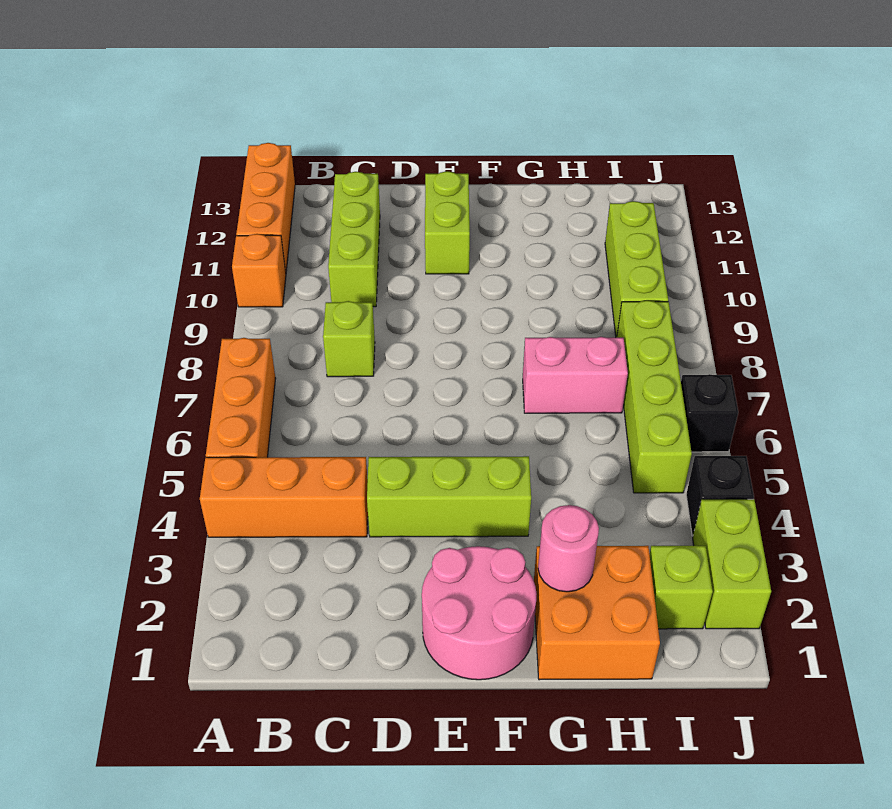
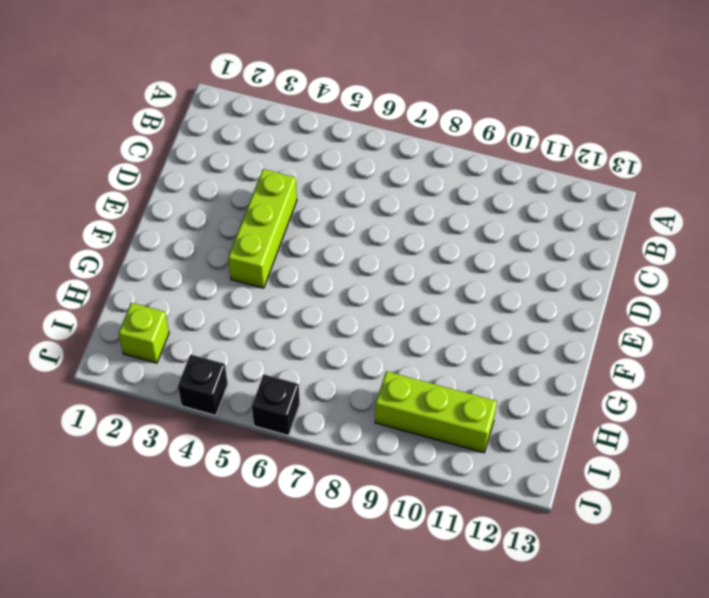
none -> orange 1x3 brick [200,457,368,537]
none -> orange 1x3 brick [206,338,276,457]
none -> orange 1x1 brick [232,234,286,307]

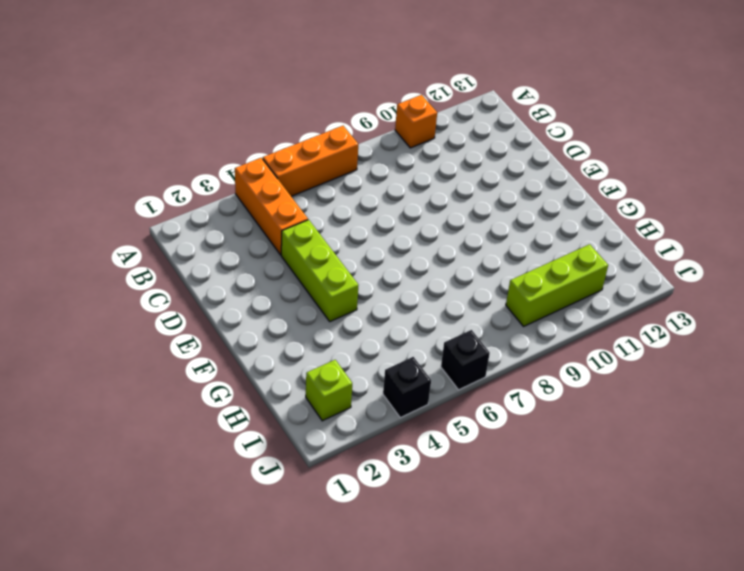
none -> orange 1x3 brick [236,143,295,272]
none -> lime 1x1 brick [323,301,375,377]
none -> lime 1x3 brick [328,172,380,307]

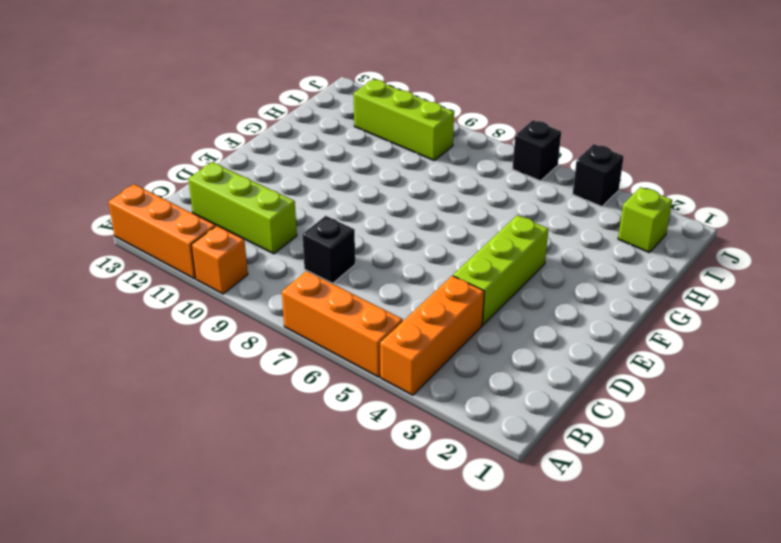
black 1x1 brick [302,216,355,283] -> lime 1x1 brick [323,301,375,377]
none -> pink 2x2 round brick [422,546,537,680]
none -> lime 1x2 brick [425,171,470,274]
none -> orange 2x2 brick [534,546,660,680]

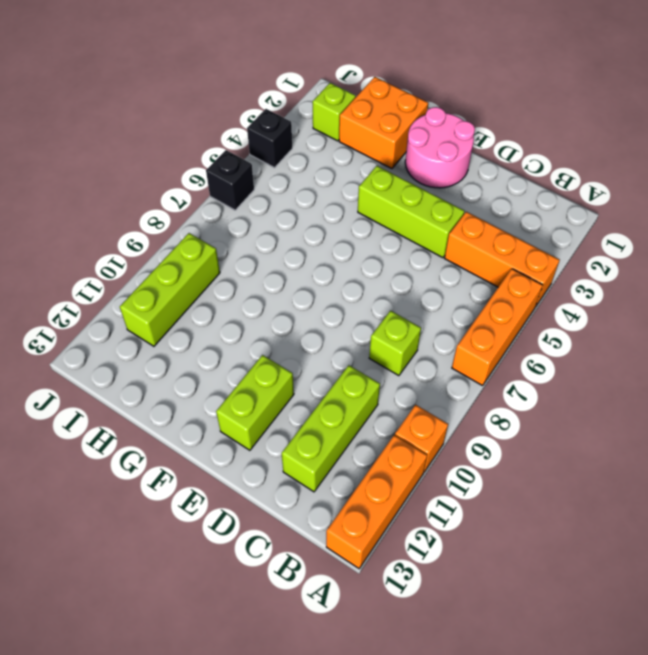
none -> pink 1x2 brick [523,337,628,413]
none -> lime 1x4 brick [617,300,692,493]
none -> lime 1x2 brick [693,499,771,629]

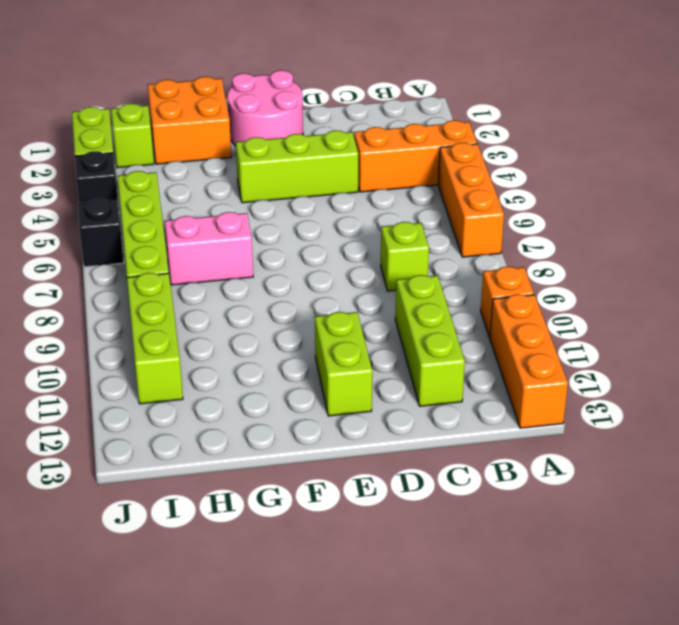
none -> pink 1x1 round brick [538,505,599,592]

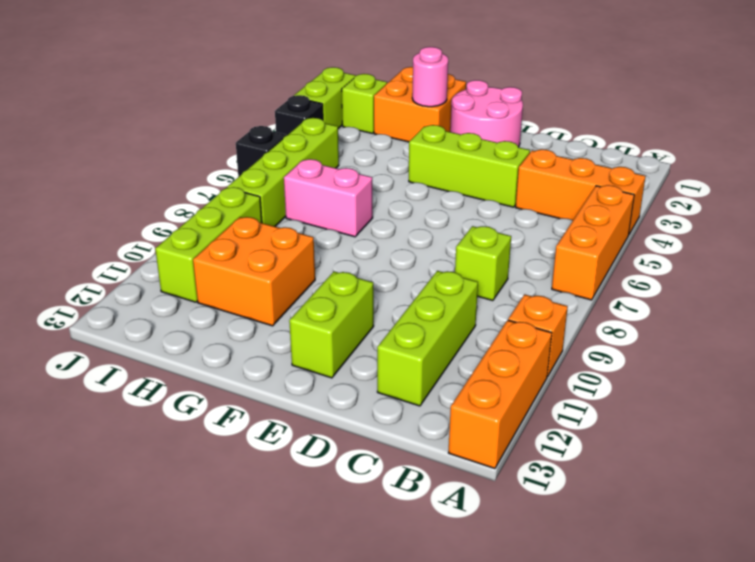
orange 2x2 brick [193,217,315,326] -> none

